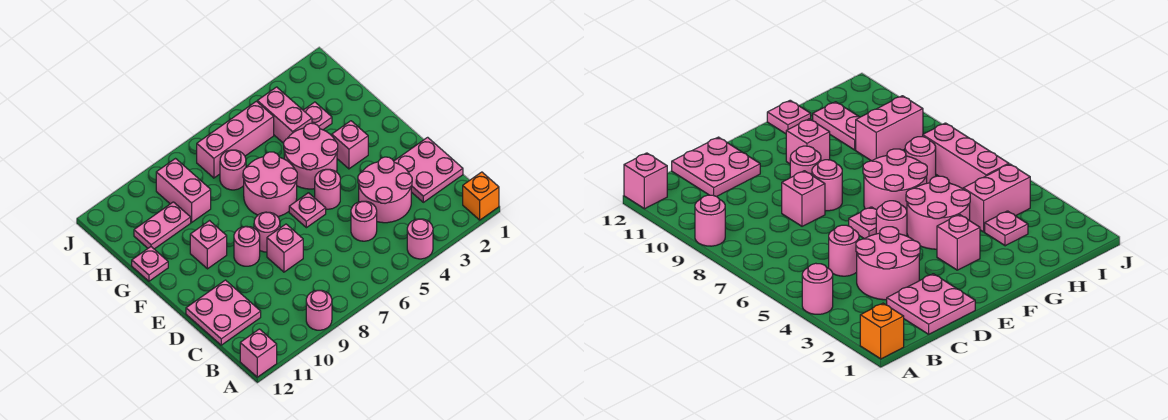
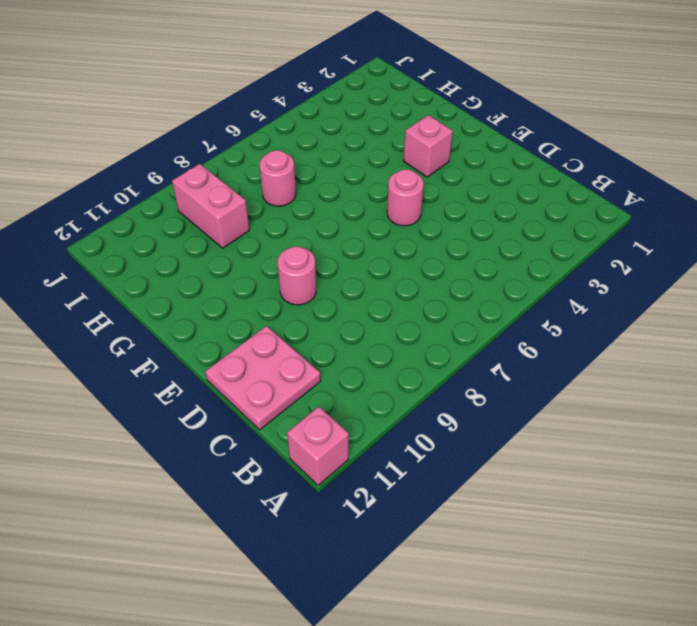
none -> orange 1x1 brick [463,172,499,220]
none -> pink 1x1 round brick [407,219,433,259]
none -> pink 1x1 round brick [306,290,332,330]

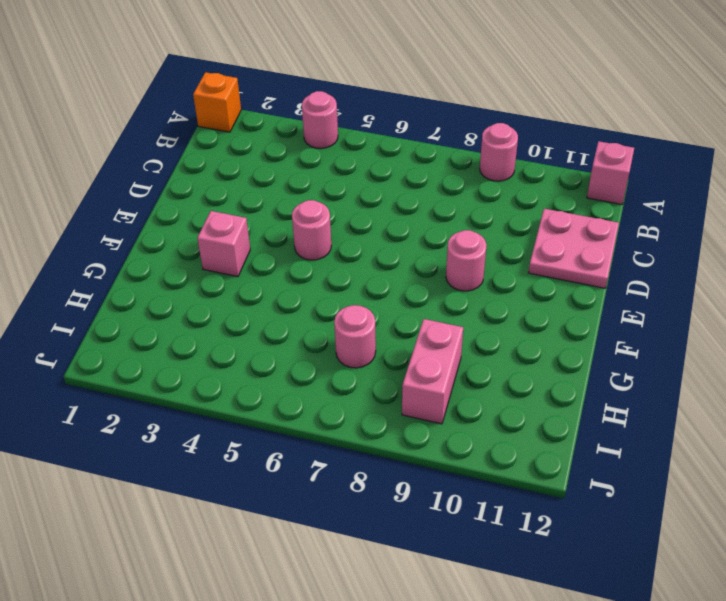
none -> pink 2x2 plate [394,137,463,202]
none -> pink 2x2 round brick [358,157,412,223]
none -> pink 1x1 round brick [351,201,377,241]

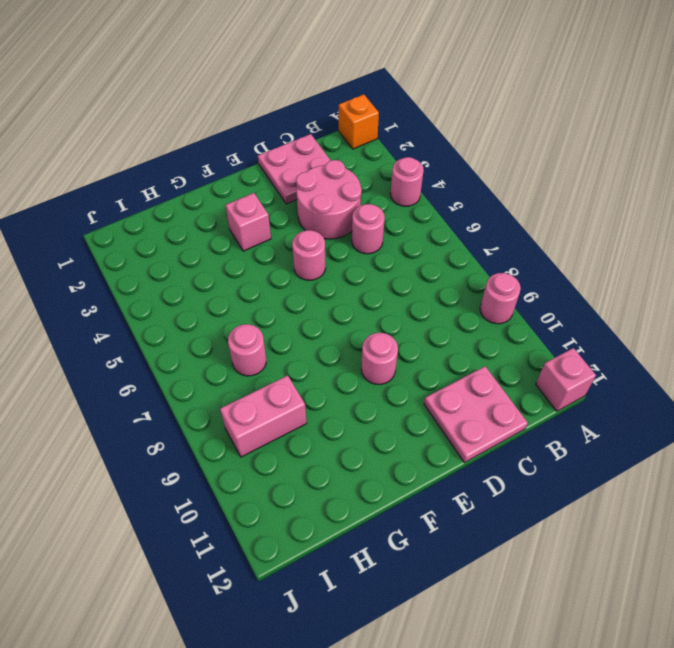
none -> pink 1x1 brick [267,224,303,272]
none -> pink 1x1 plate [289,193,326,228]
none -> pink 1x1 round brick [254,212,280,252]

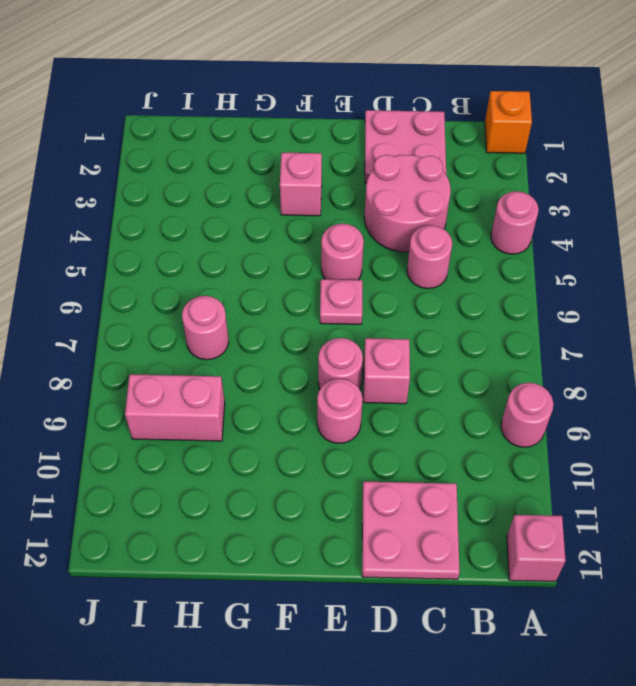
none -> pink 2x2 round brick [284,123,338,189]
none -> pink 2x2 round brick [243,152,297,217]
none -> pink 1x1 brick [190,221,227,269]

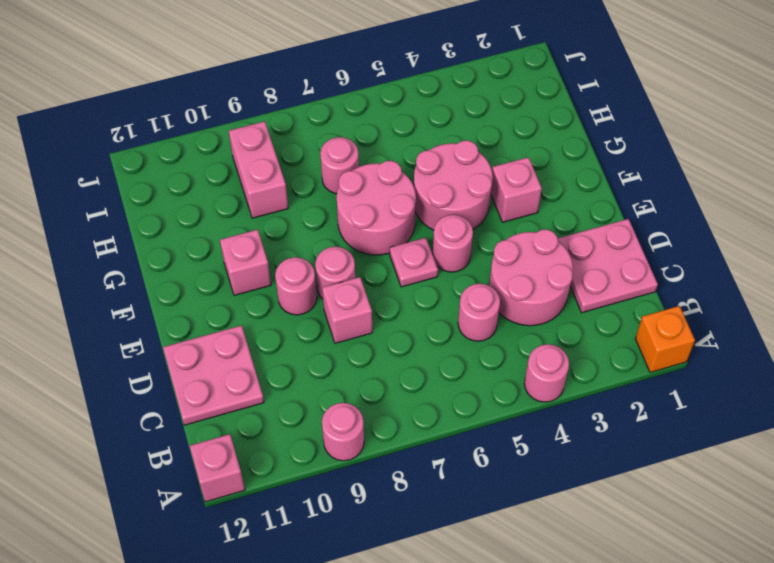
none -> pink 1x1 plate [132,247,168,281]
none -> pink 1x1 plate [303,102,332,130]
none -> pink 1x2 brick [257,87,312,143]

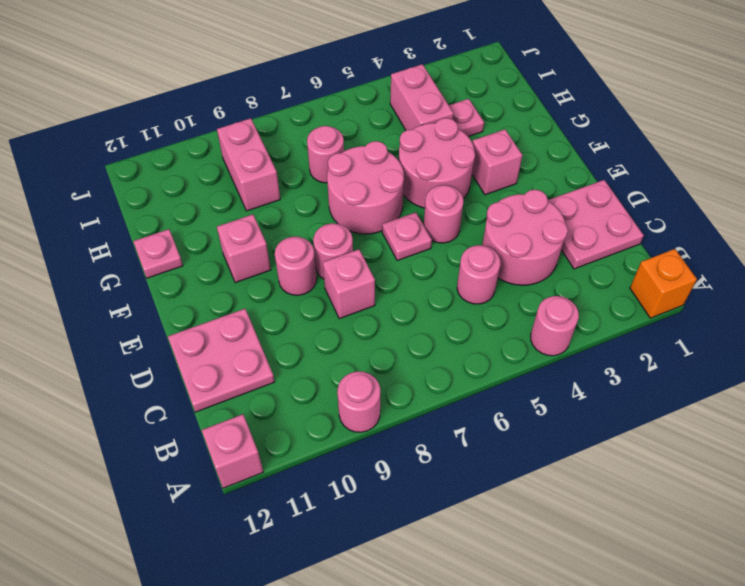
none -> pink 1x2 plate [134,202,191,249]
none -> pink 1x3 brick [197,101,274,178]

